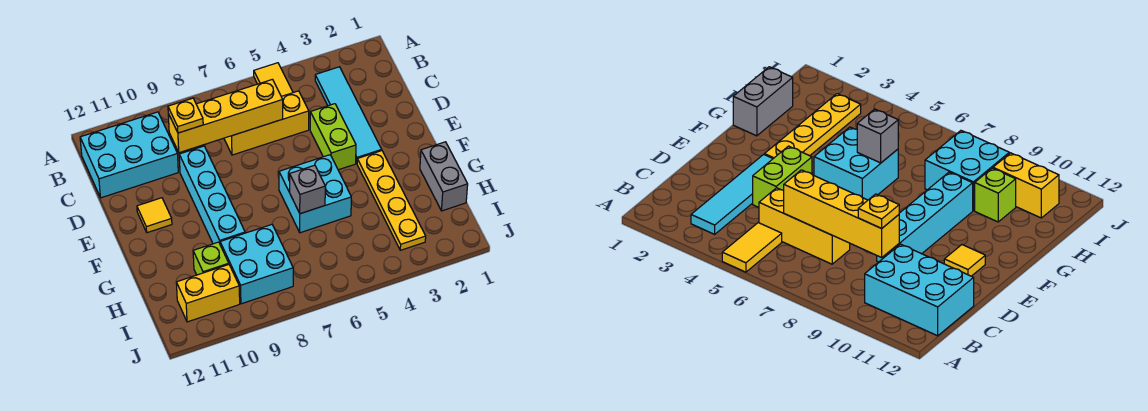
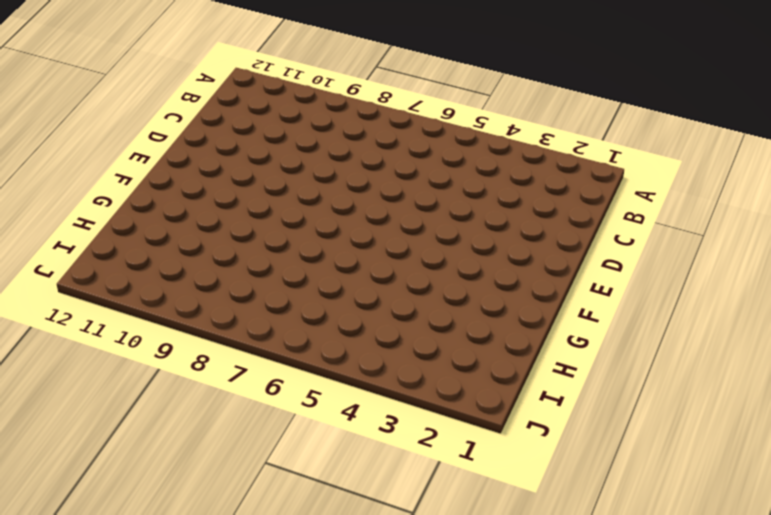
none -> yellow 1x2 tile [254,63,293,96]
none -> cyan 1x4 tile [315,67,382,163]
none -> cyan 2x3 brick [80,112,178,198]

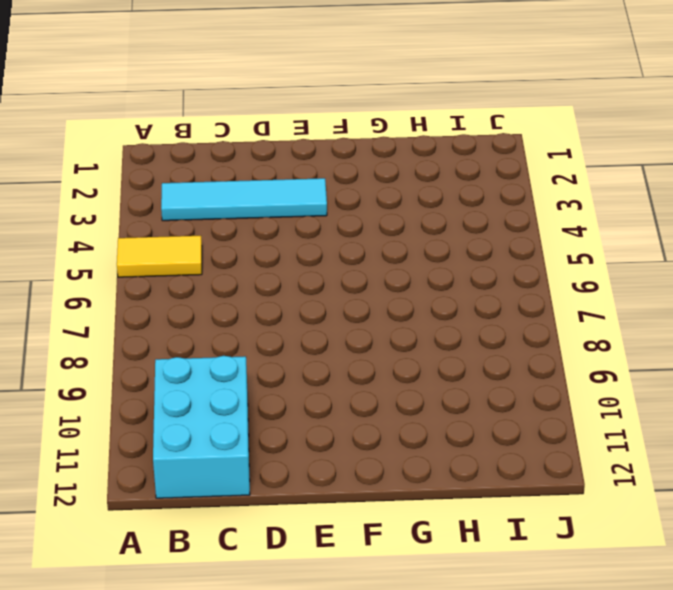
none -> yellow 1x3 brick [224,91,309,155]
none -> lime 1x2 brick [310,104,356,170]
none -> cyan 1x4 brick [179,146,245,244]

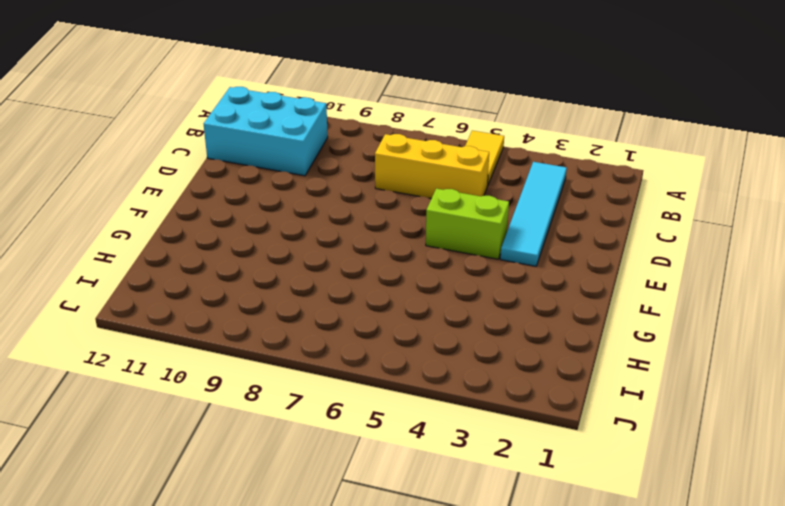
lime 1x2 brick [426,188,509,259] -> lime 1x2 brick turned to [310,104,356,170]
none -> cyan 1x4 brick [179,146,245,244]
none -> yellow 1x1 tile [137,198,172,233]
none -> yellow 1x4 plate [357,151,426,250]

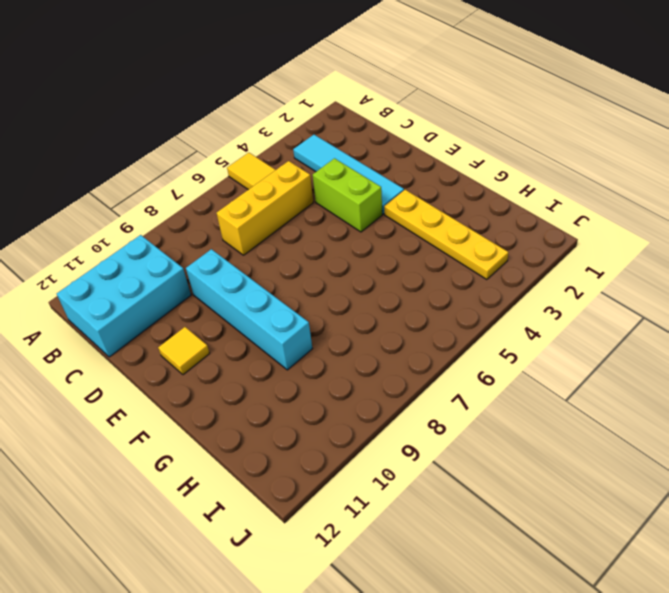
none -> cyan 2x2 brick [279,155,351,233]
none -> grey 1x2 brick [420,142,468,211]
none -> cyan 2x2 brick [220,225,293,304]

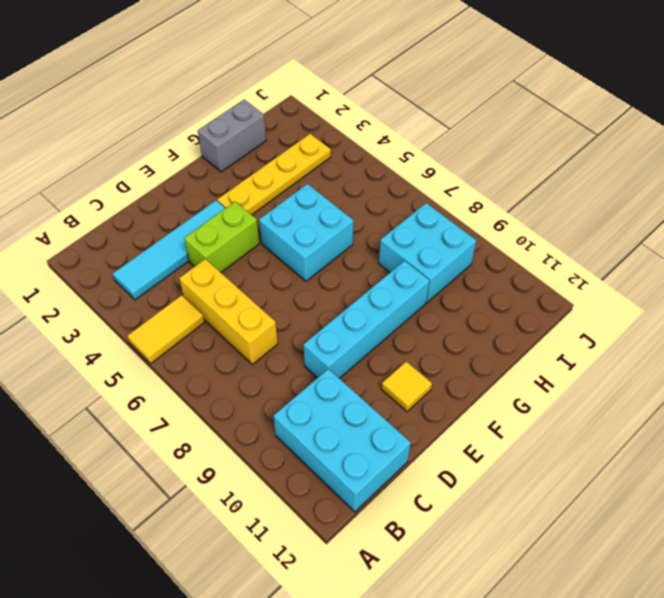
none -> lime 1x1 brick [193,242,229,275]
none -> yellow 1x2 brick [176,265,240,322]
none -> yellow 1x4 brick [168,79,283,153]

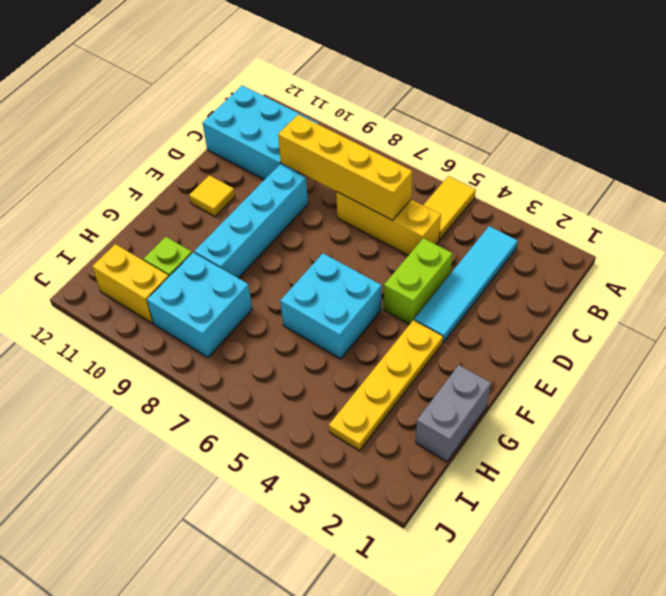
none -> grey 1x1 brick [290,165,325,214]
none -> yellow 1x1 plate [168,98,203,133]

